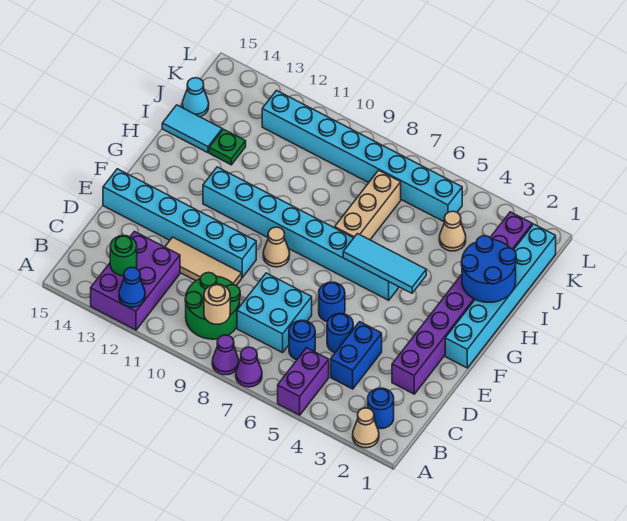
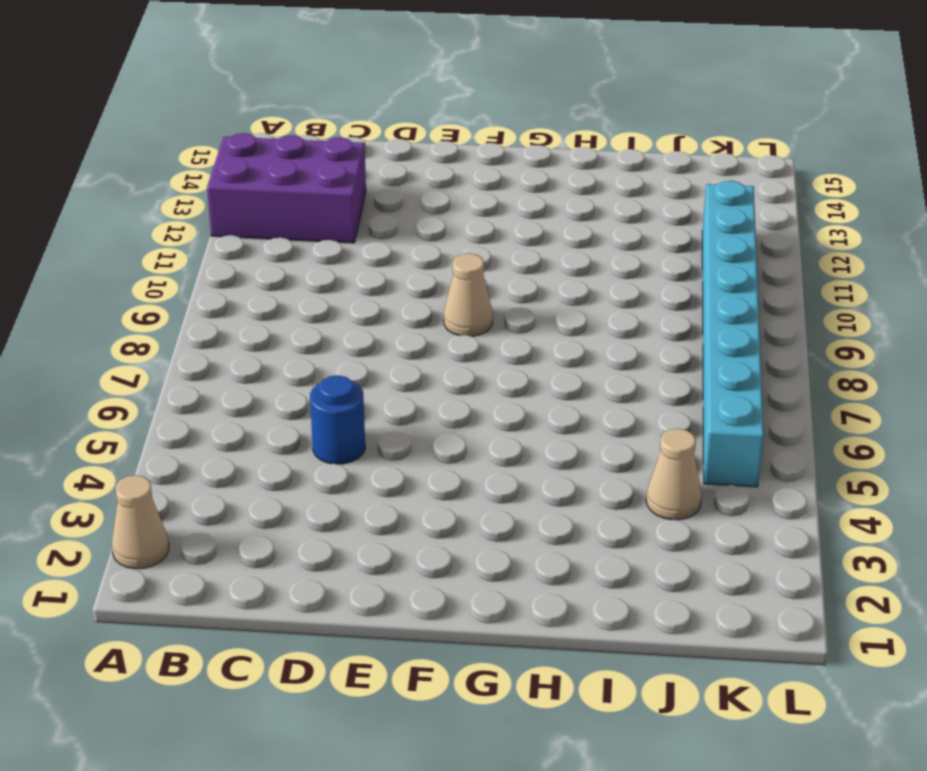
none -> purple 1x2 brick [278,348,329,415]
none -> purple 1x1 cone [236,347,262,387]
none -> purple 1x1 cone [212,335,239,375]

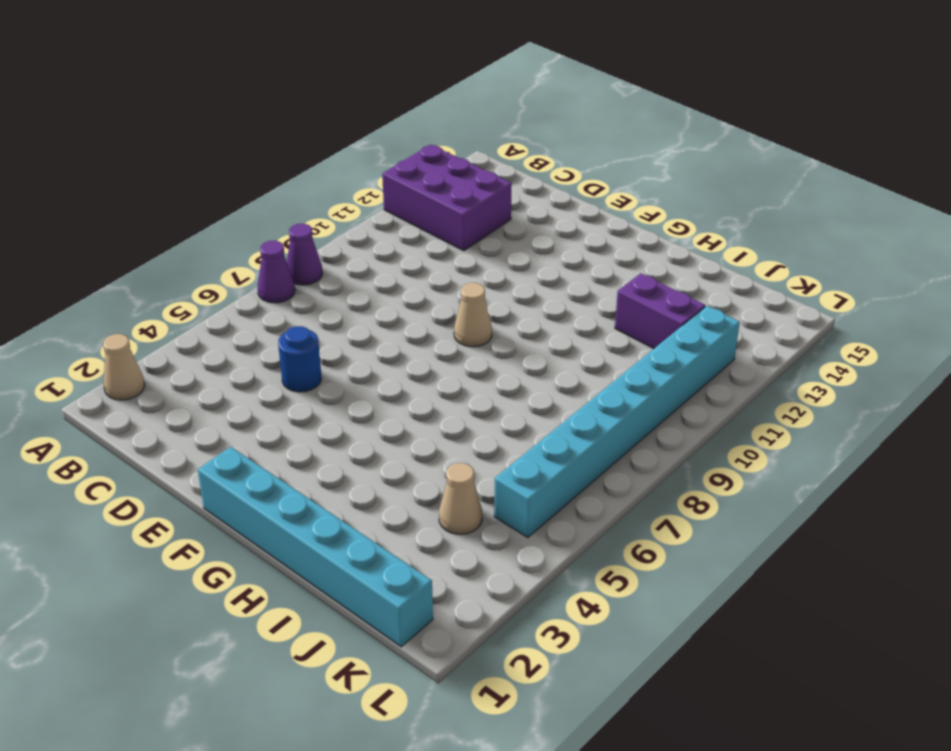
purple 1x2 brick [615,273,705,348] -> purple 1x2 brick moved to [278,348,329,415]
none -> blue 1x1 round brick [368,388,394,429]
none -> green 2x2 round brick [185,272,240,339]
none -> blue 1x2 brick [331,322,382,389]

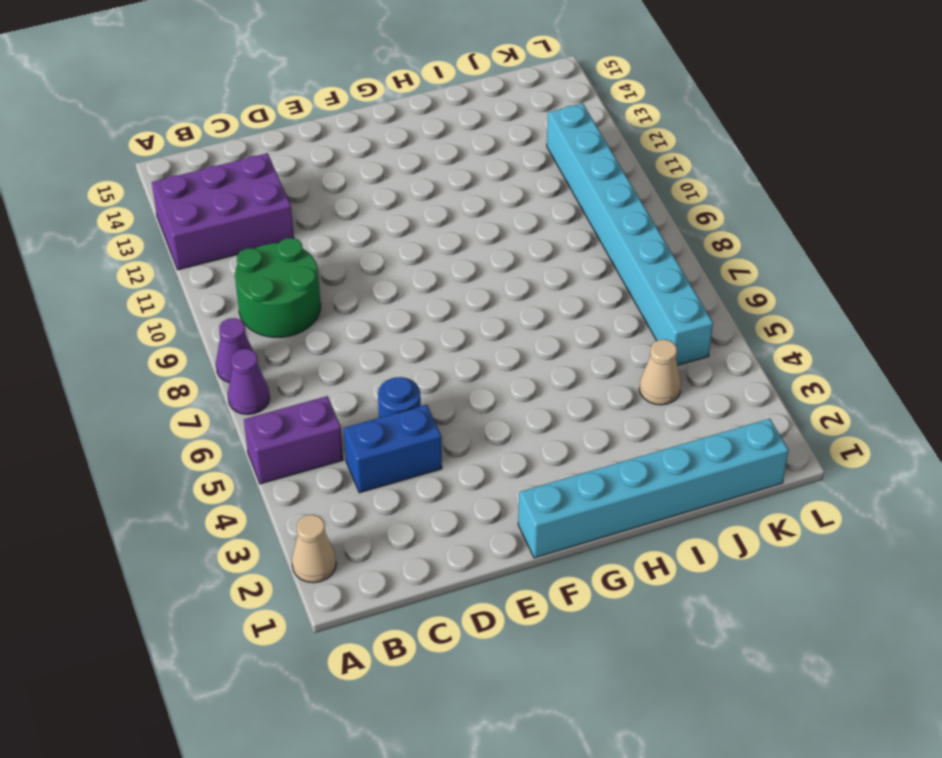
none -> blue 1x1 round brick [368,388,394,429]
none -> blue 1x1 round brick [289,320,315,360]
none -> cyan 2x2 brick [237,273,312,353]

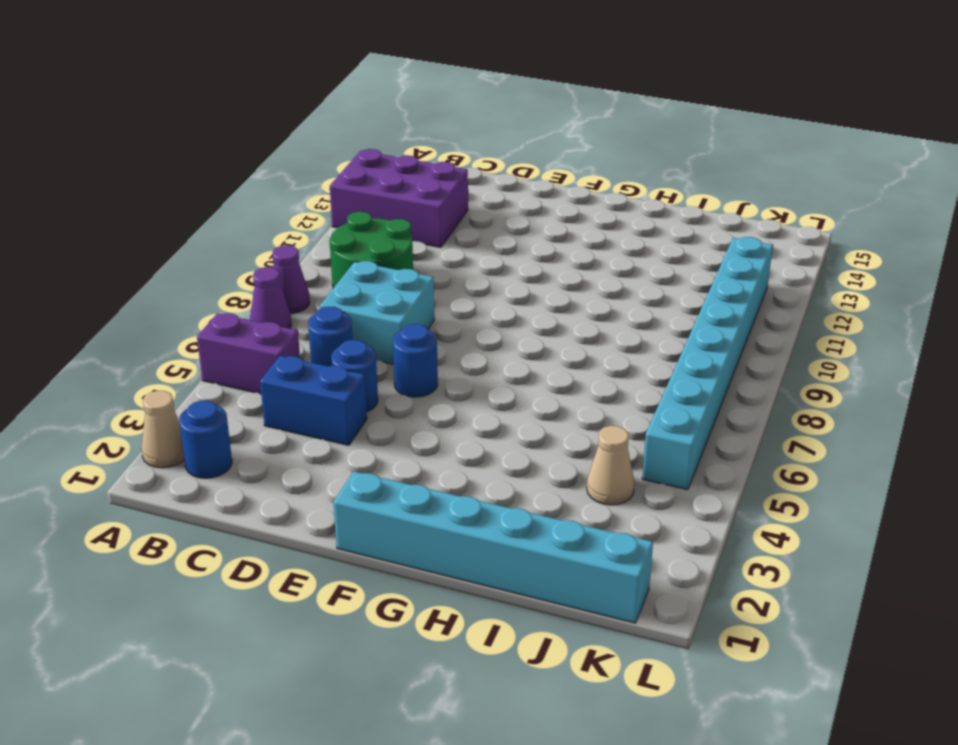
none -> purple 1x8 brick [392,212,532,394]
none -> tan 1x3 tile [165,237,242,286]
none -> cyan 1x6 brick [103,169,256,278]

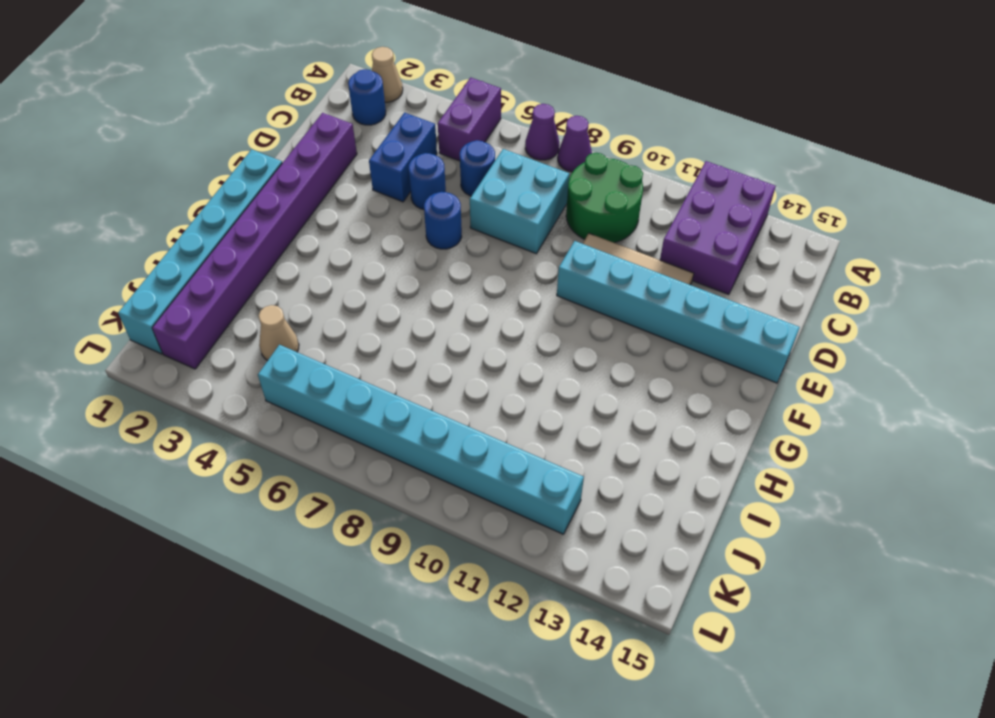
none -> tan 1x1 cone [263,227,290,267]
none -> cyan 1x8 brick [203,167,399,300]
none -> tan 1x3 brick [335,170,401,240]

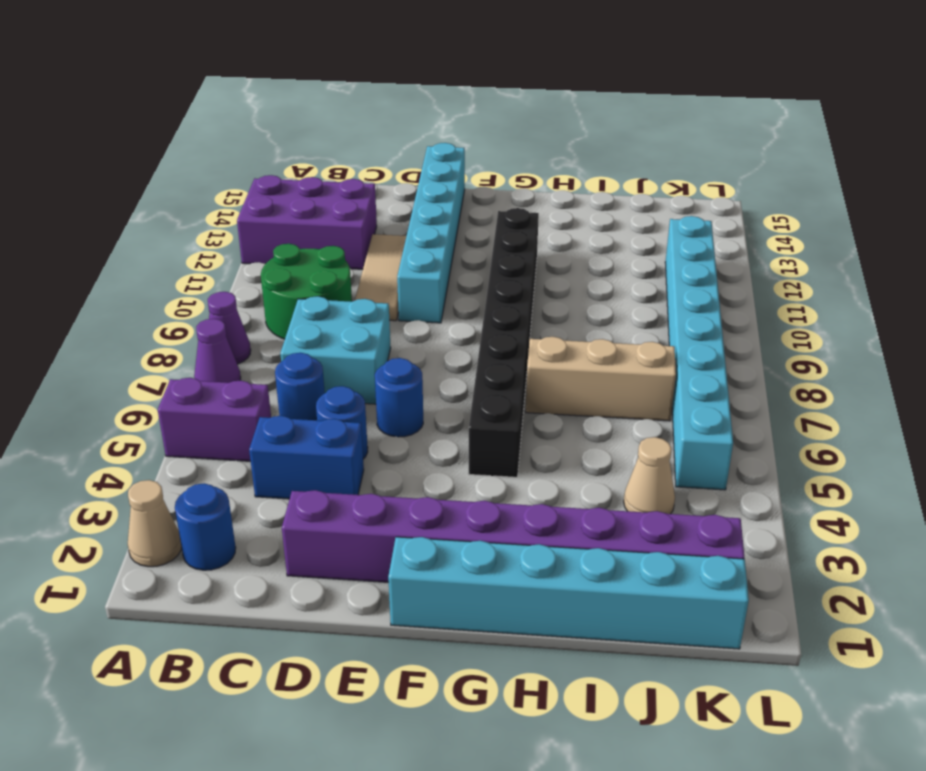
black 1x8 brick [469,208,539,477] -> cyan 1x8 brick [203,167,399,300]
none -> tan 1x1 cone [263,227,290,267]
none -> green 1x1 plate [209,129,246,165]
none -> cyan 1x2 tile [162,105,222,153]

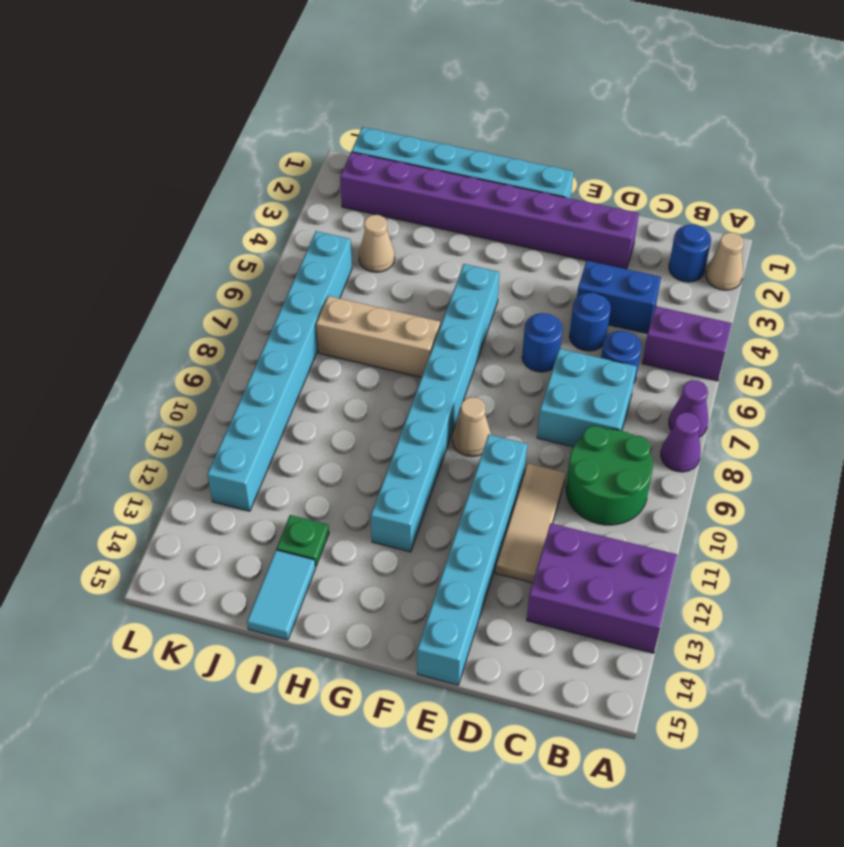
none -> cyan 1x1 cone [182,78,209,117]
none -> blue 1x1 cone [119,267,145,307]
none -> tan 1x1 round brick [204,284,230,324]

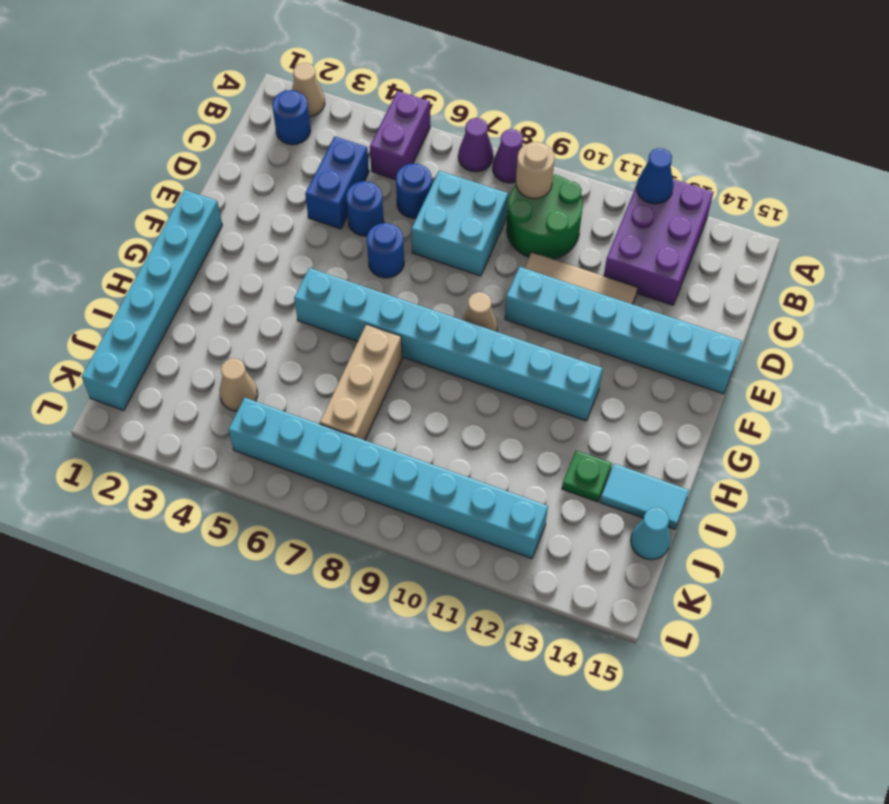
none -> purple 1x8 brick [392,212,532,394]
none -> green 1x1 round brick [110,235,137,276]
none -> cyan 1x3 tile [343,234,426,293]

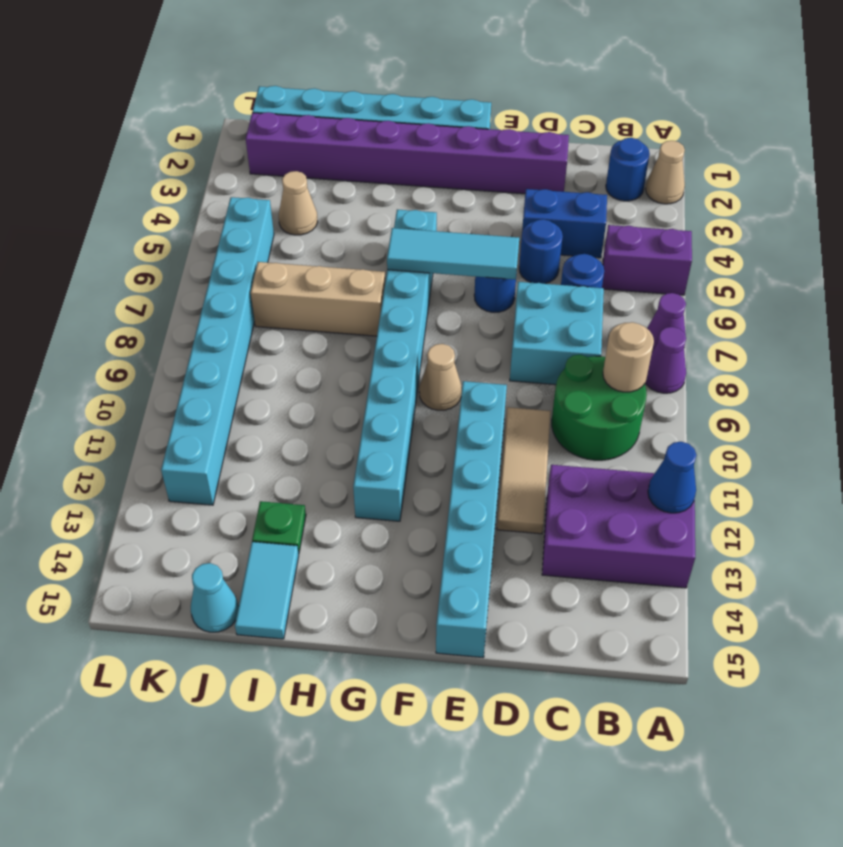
cyan 1x3 tile [387,228,519,280] -> cyan 1x3 tile turned to [343,234,426,293]
none -> green 1x1 round brick [110,235,137,276]
none -> blue 2x2 round brick [461,236,516,302]

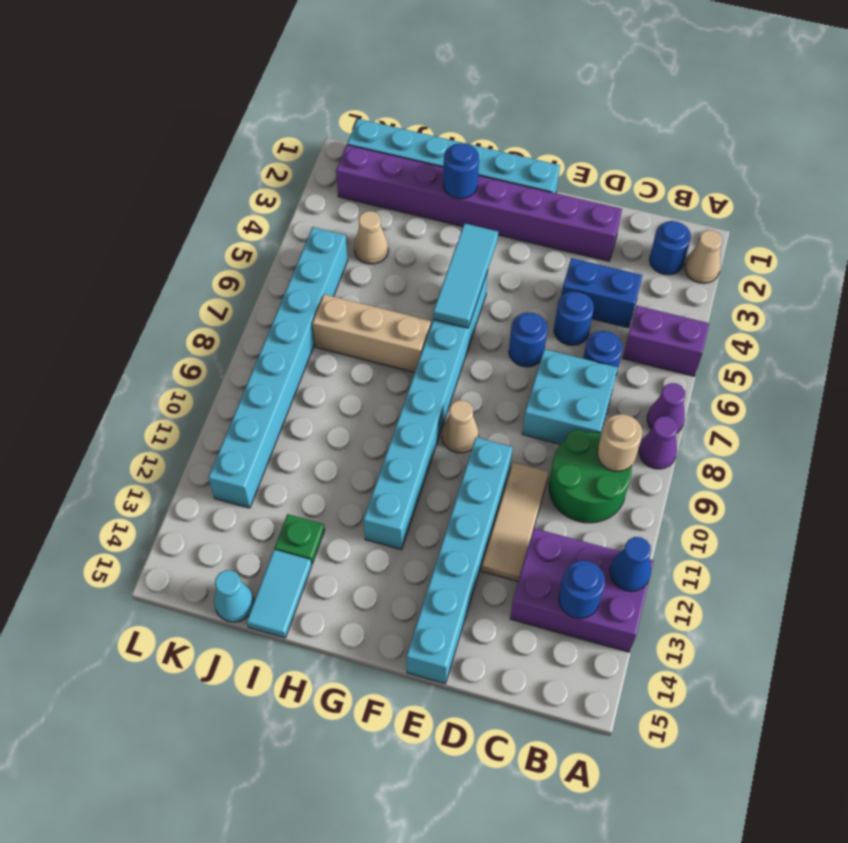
blue 1x1 round brick [559,561,605,618] -> green 1x1 round brick [110,235,137,276]
blue 1x1 round brick [443,143,479,199] -> blue 2x2 round brick [461,236,516,302]

